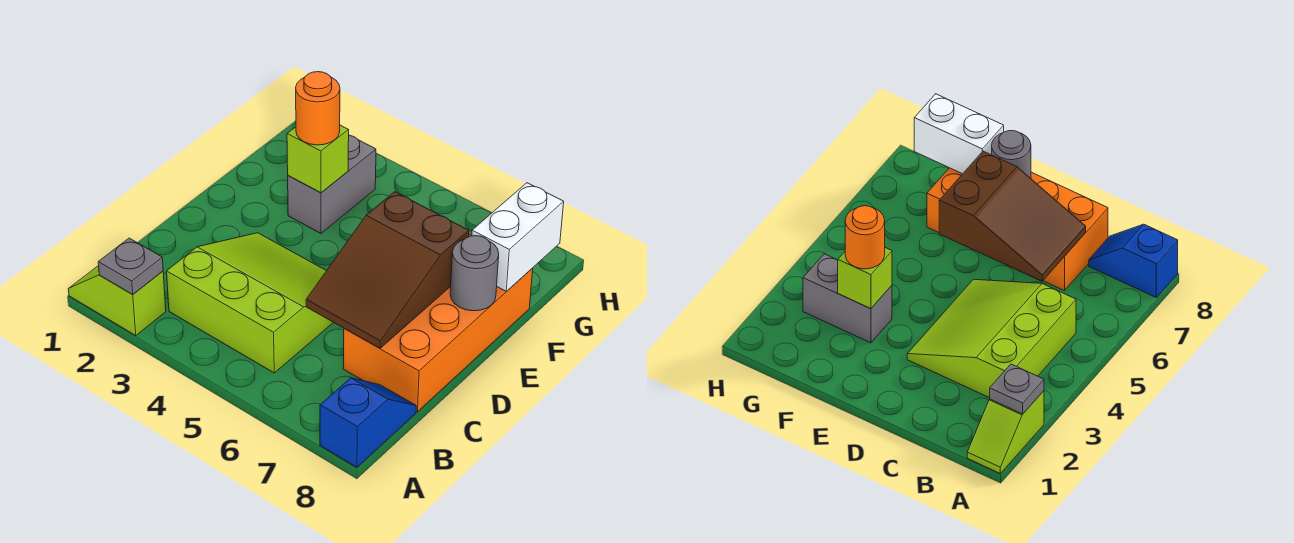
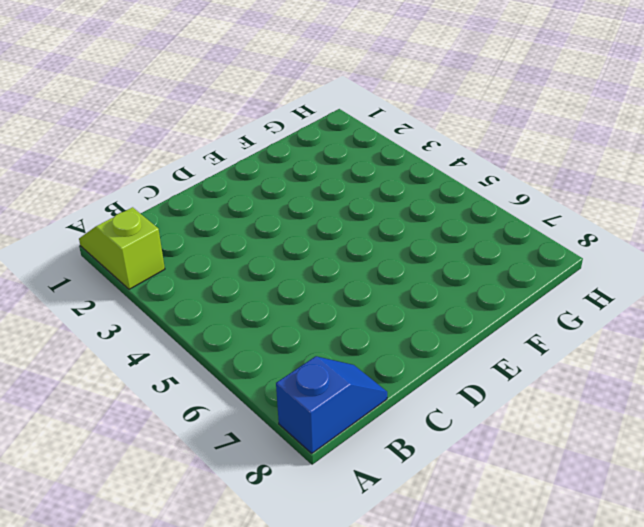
none -> lime 3x3 slope [167,233,333,373]
none -> orange 2x4 brick [343,235,533,412]

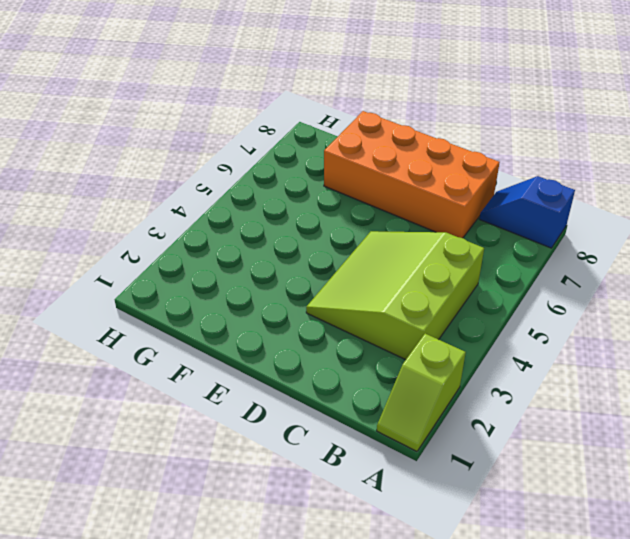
none -> grey 1x2 brick [288,135,376,233]
none -> grey 1x1 plate [98,238,163,295]

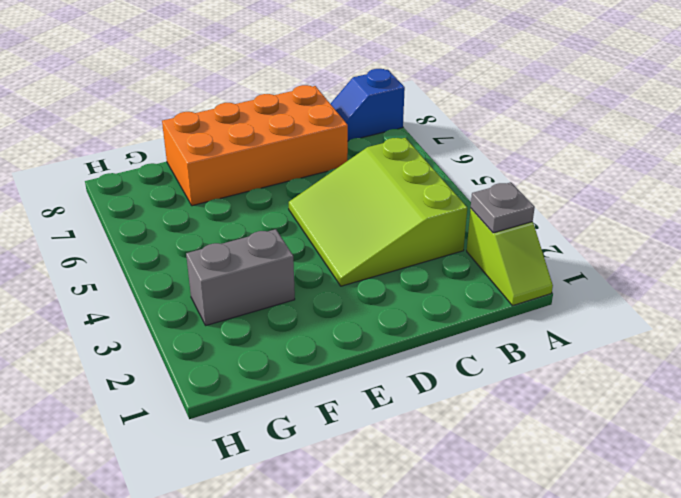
none -> brown 2x3 slope [306,192,469,348]
none -> grey 1x1 round brick [450,236,499,311]

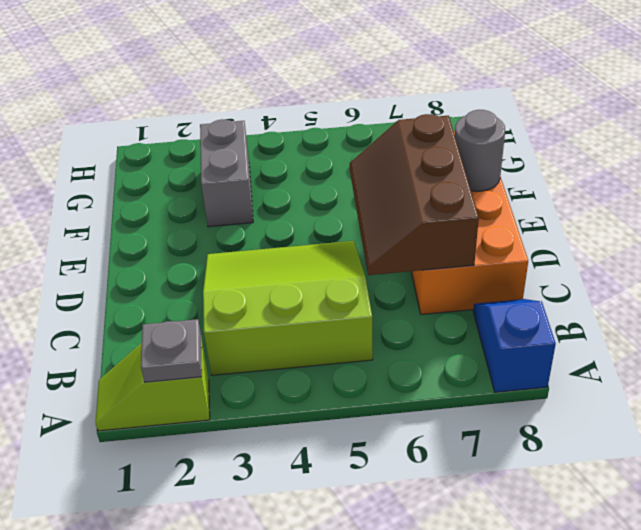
brown 2x3 slope [350,114,479,275] -> brown 2x3 slope turned to [306,192,469,348]
none -> lime 1x1 brick [287,125,349,193]
none -> white 1x2 brick [472,183,564,291]

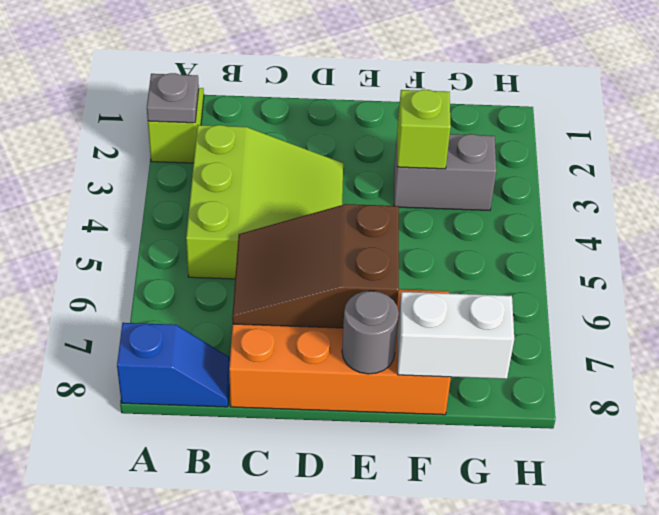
none -> orange 1x1 round brick [296,72,340,145]

